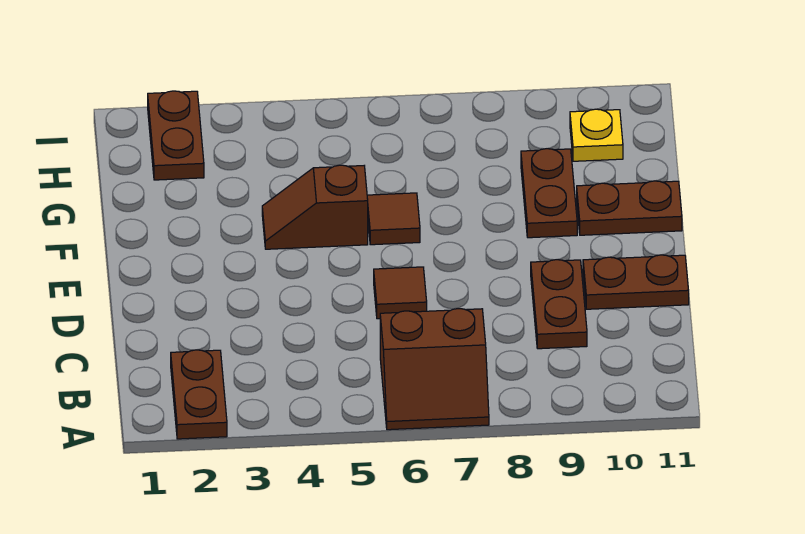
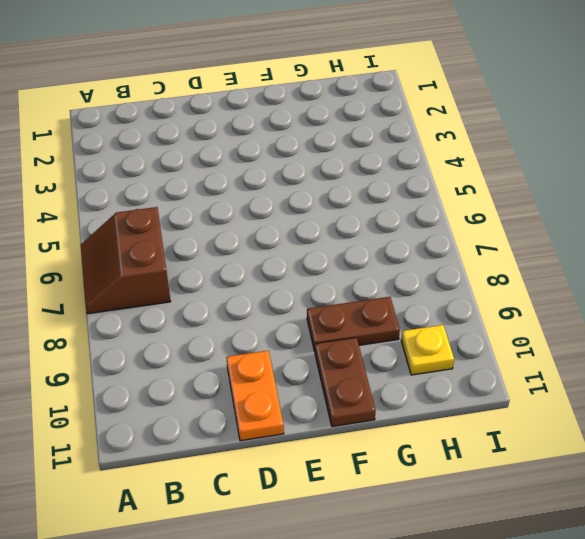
orange 1x2 plate [226,351,284,441] -> brown 1x2 plate [583,255,689,309]
none -> brown 1x2 plate [171,350,227,439]
none -> brown 1x2 plate [531,260,587,349]

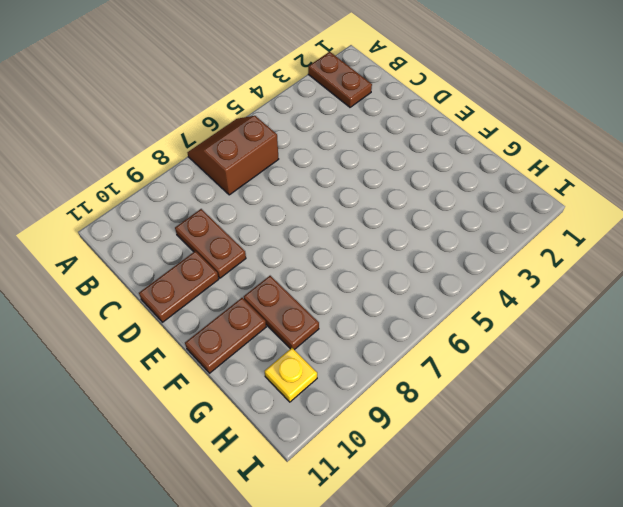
none -> brown 1x1 tile [374,267,427,319]
none -> brown 1x2 slope [262,165,368,249]

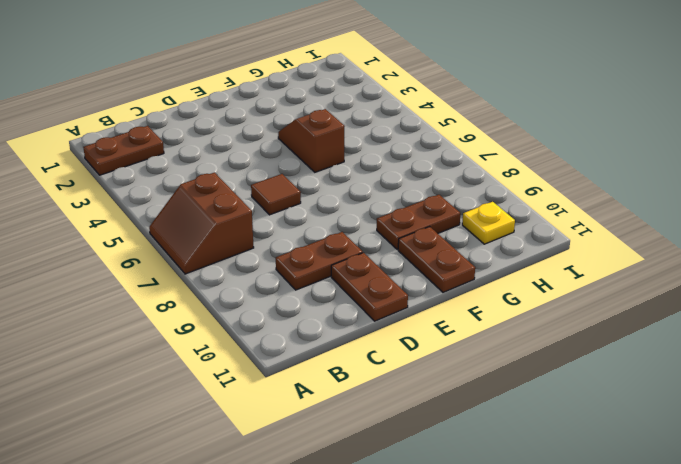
none -> brown 1x1 tile [367,193,420,245]
none -> brown 1x2 plate [148,91,204,180]

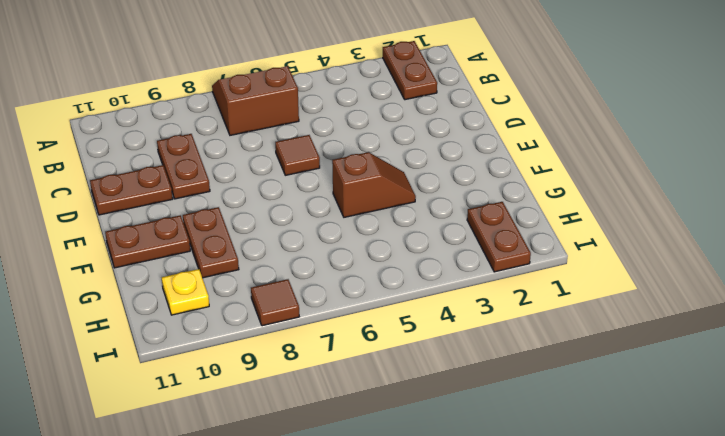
brown 1x1 tile [251,279,299,326] -> brown 1x1 tile moved to [367,193,420,245]

